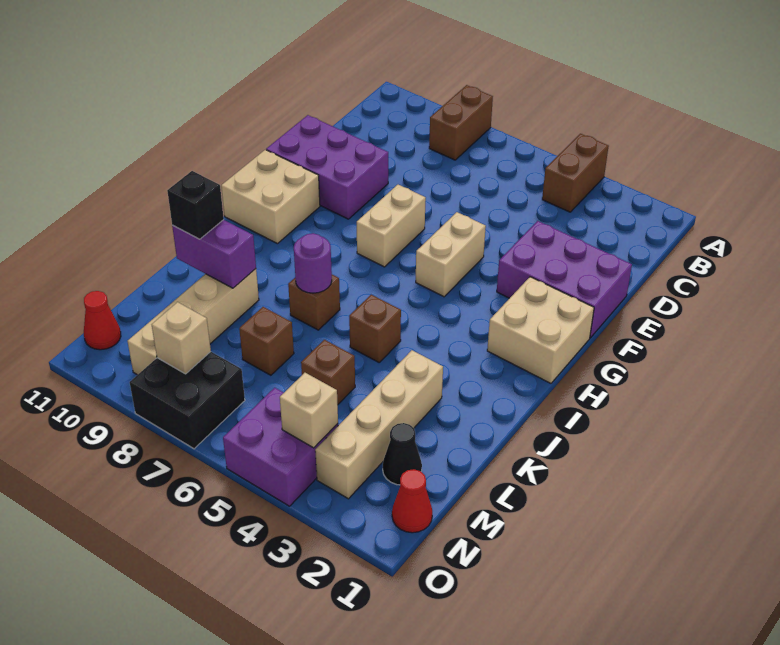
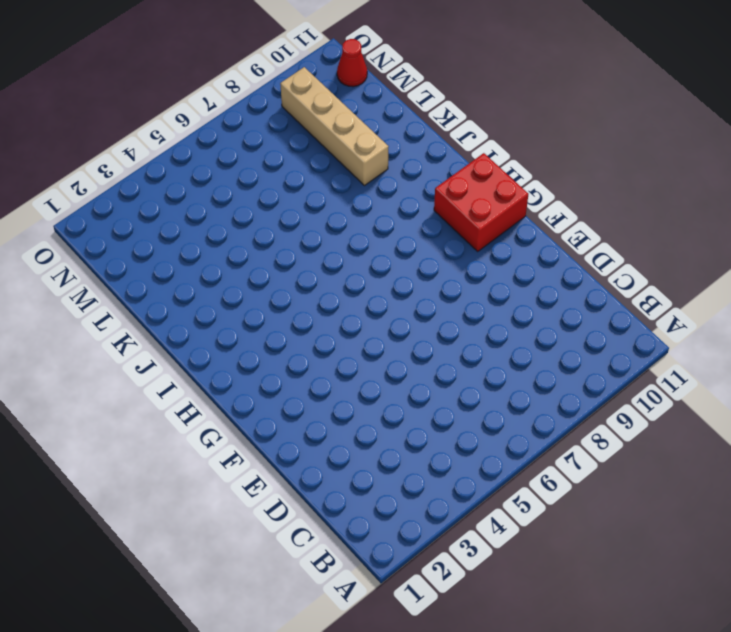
red 2x2 brick [434,153,528,251] -> tan 2x2 brick [221,150,320,244]
none -> brown 1x2 brick [542,134,609,212]
none -> brown 1x2 brick [429,85,493,160]
none -> purple 2x3 brick [497,221,632,338]

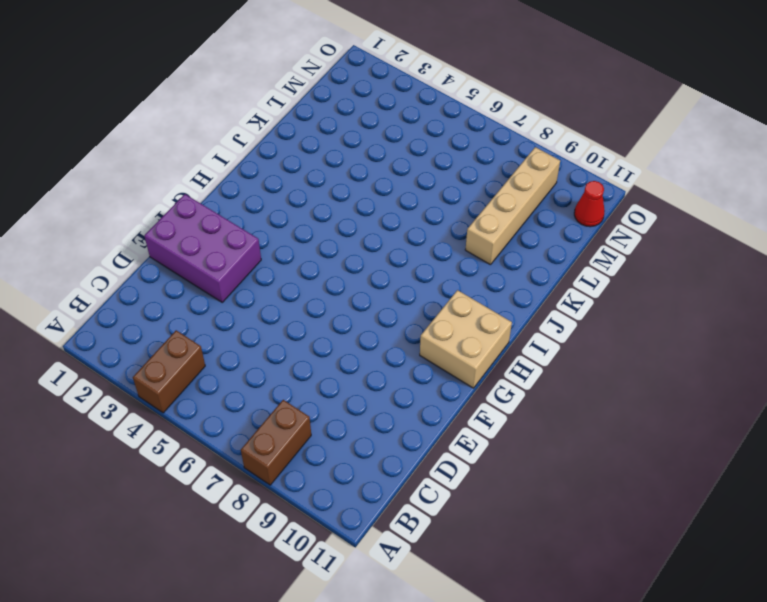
none -> purple 2x3 brick [266,115,388,219]
none -> tan 1x2 brick [416,212,486,297]
none -> tan 1x2 brick [357,185,426,267]

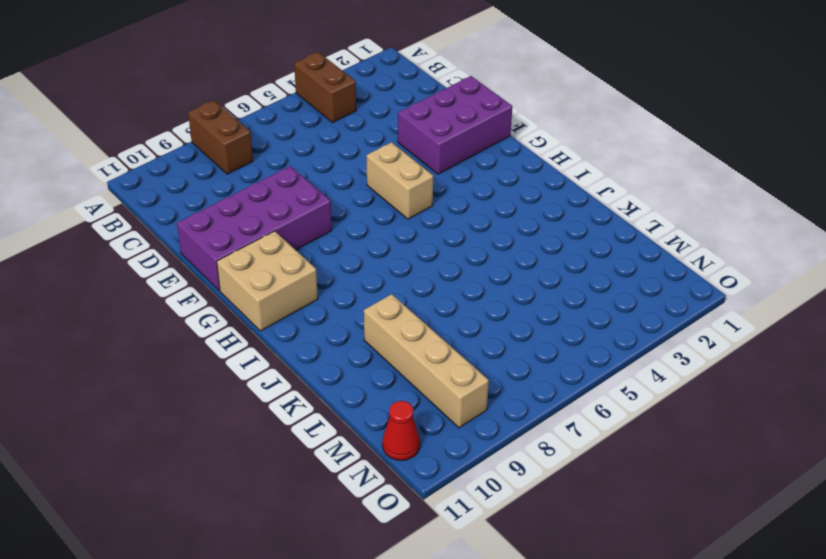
purple 2x4 brick [177,166,332,291] -> purple 2x3 brick [266,115,388,219]
none -> tan 1x2 brick [357,185,426,267]
none -> tan 2x2 brick [487,277,594,383]
none -> brown 1x1 brick [349,294,401,362]

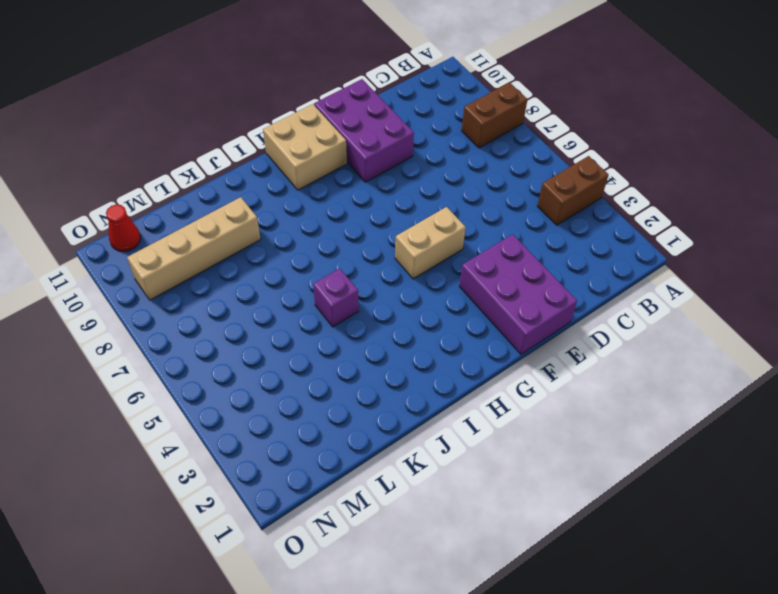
purple 1x1 brick [313,268,359,327] -> brown 1x1 brick [349,294,401,362]
none -> tan 1x2 brick [357,185,426,267]
none -> tan 2x2 brick [487,277,594,383]
none -> brown 1x1 brick [288,275,340,330]

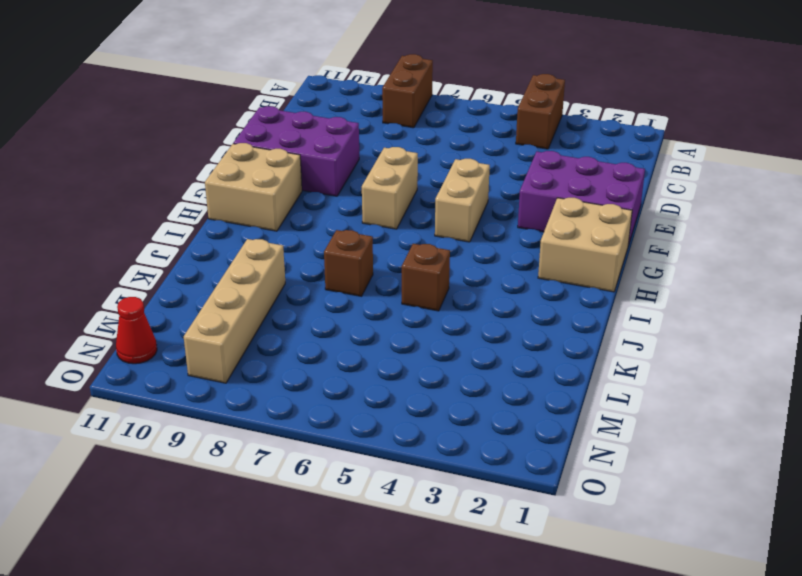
none -> tan 1x4 brick [315,350,443,499]
none -> brown 1x1 brick [301,340,355,404]
none -> brown 1x1 brick [239,307,294,375]

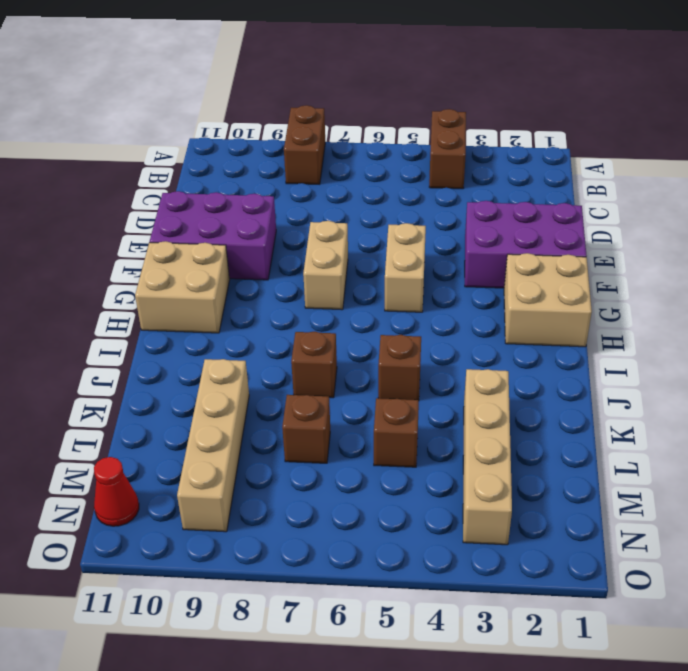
none -> black 1x1 cone [383,423,422,485]
none -> red 1x1 cone [392,469,432,533]
none -> purple 2x2 brick [223,388,338,506]

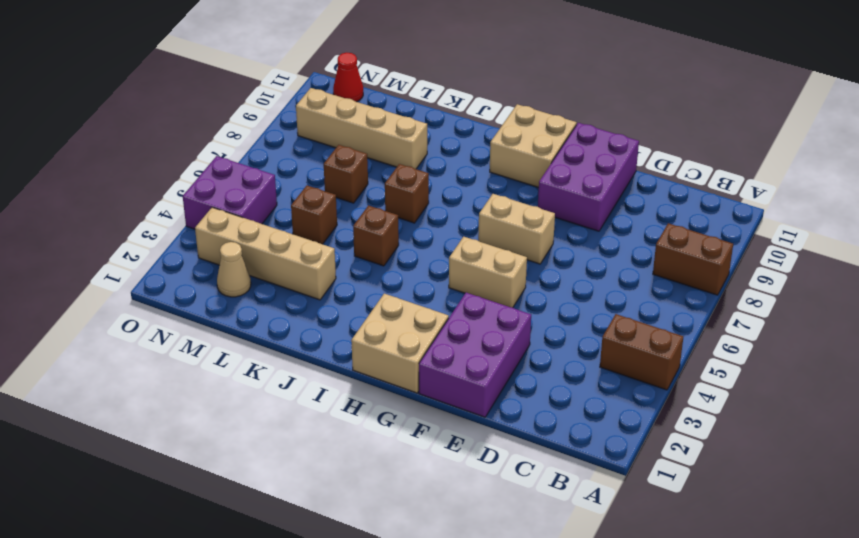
tan 1x1 cone [217,242,251,297] -> black 1x1 cone [383,423,422,485]
none -> red 1x1 cone [392,469,432,533]
none -> black 2x2 brick [130,352,245,449]
none -> purple 1x1 round brick [294,233,332,293]

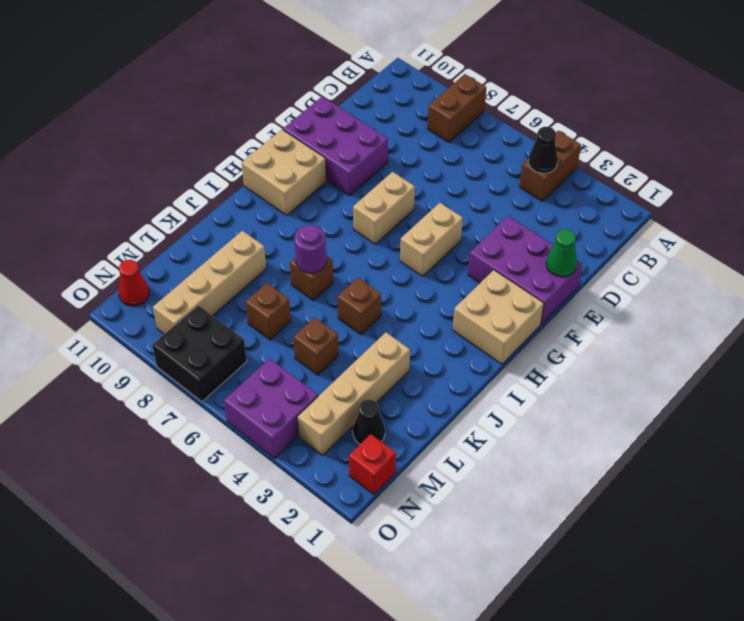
black 1x1 cone [528,127,558,173] -> none
green 1x1 cone [546,229,577,277] -> none
red 1x1 brick [349,434,396,495] -> red 1x1 cone [392,469,432,533]
none -> purple 1x2 brick [172,220,256,288]
none -> tan 1x1 brick [280,373,338,448]
none -> tan 1x1 brick [152,302,211,374]

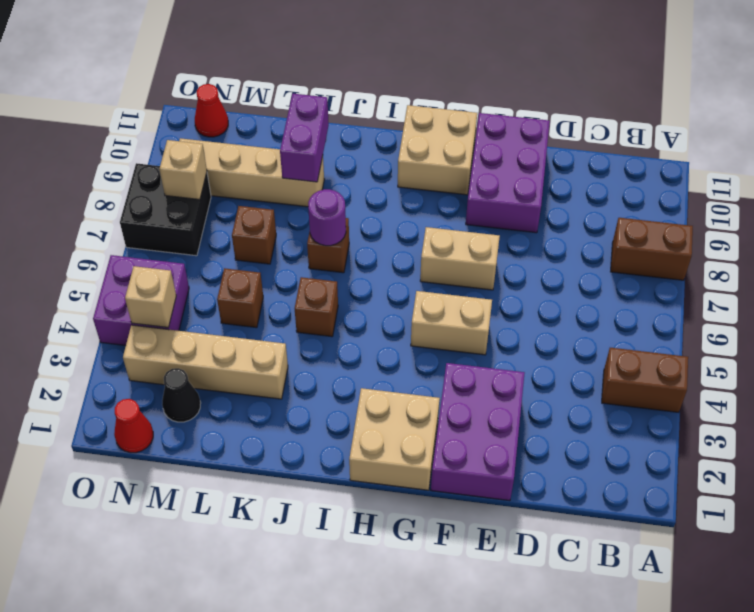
none -> black 1x1 brick [167,171,224,239]

